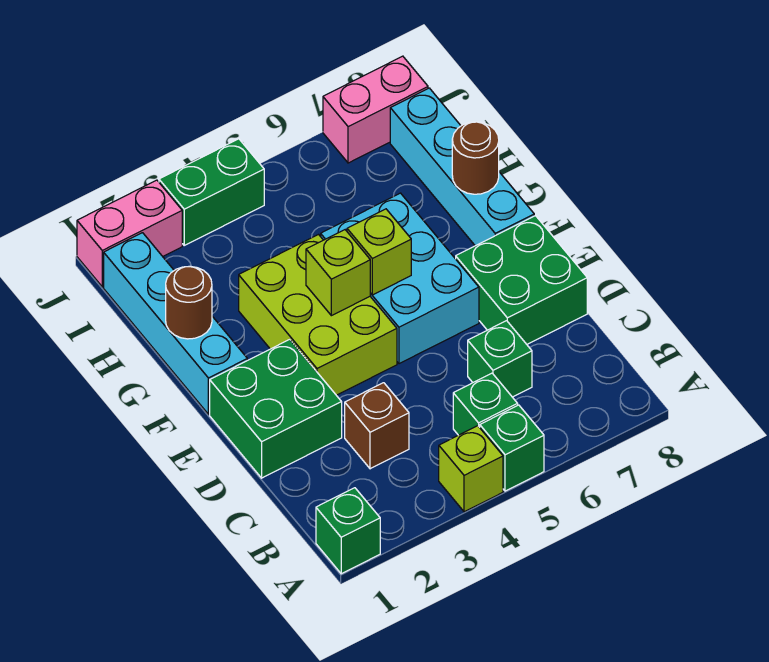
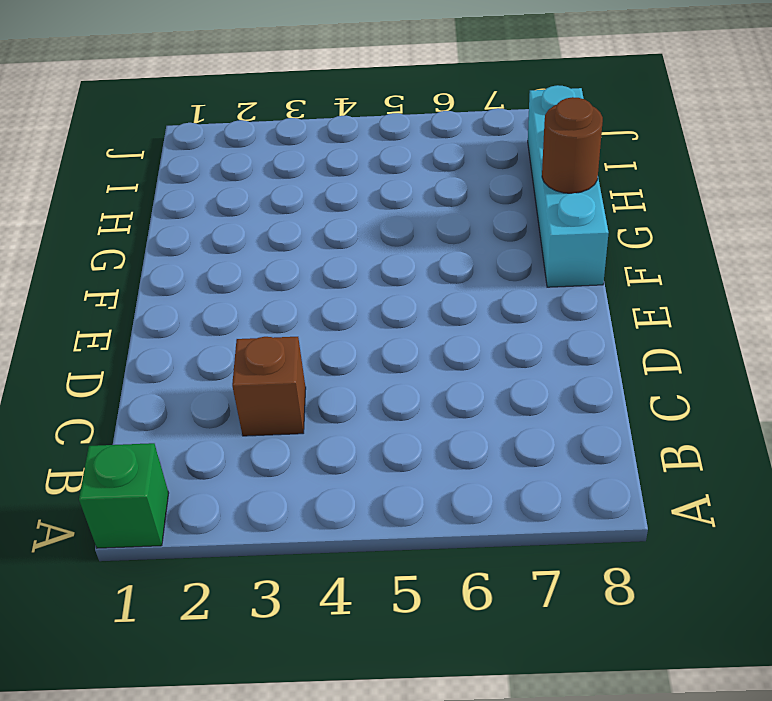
none -> lime 1x1 brick [439,426,503,512]
none -> green 1x1 brick [480,405,544,491]
none -> green 1x1 brick [453,373,518,435]

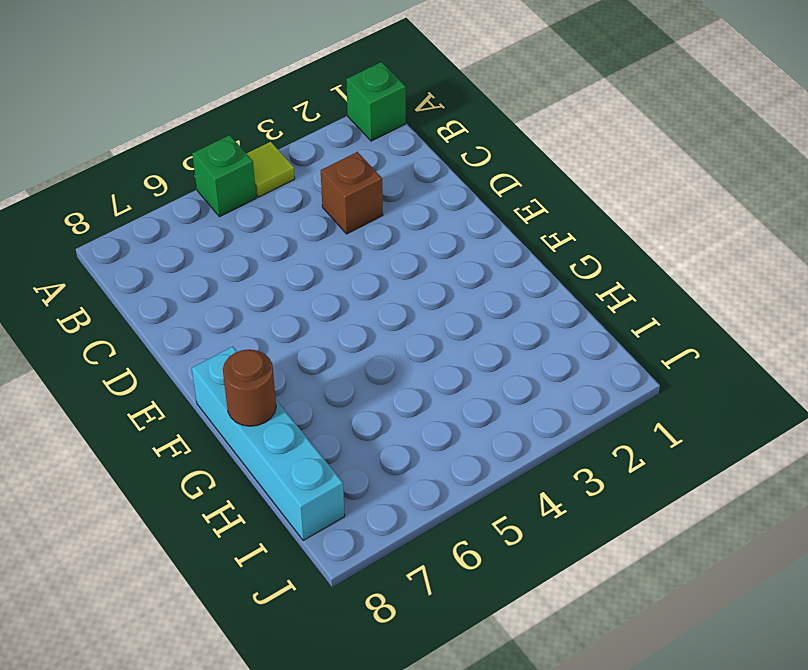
lime 1x1 tile [247,142,295,197] -> lime 1x1 brick [439,426,503,512]
none -> green 1x1 brick [453,373,518,435]
none -> green 1x1 brick [468,321,532,397]
none -> green 2x2 brick [210,339,342,478]

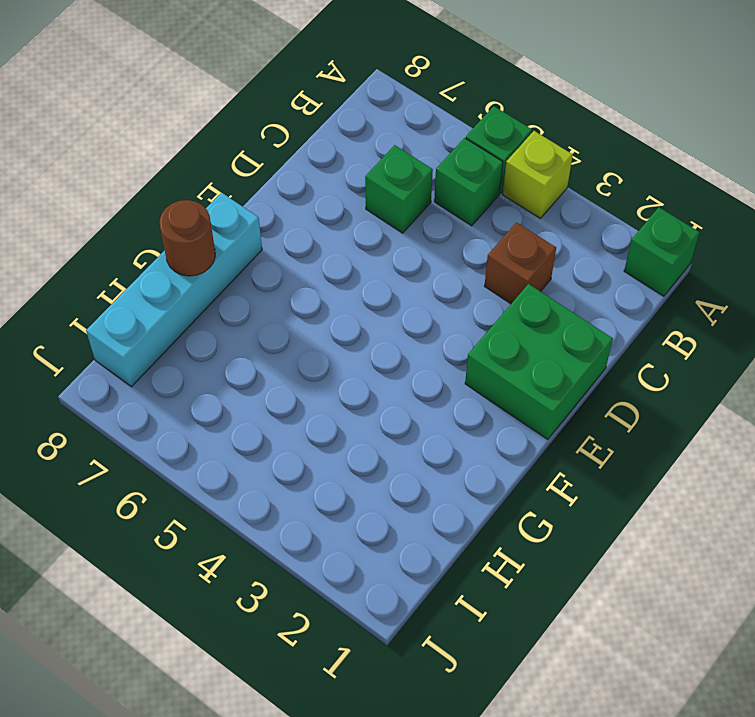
none -> green 2x2 brick [456,216,587,344]
none -> lime 2x3 brick [239,235,397,395]
none -> cyan 2x3 brick [321,193,479,364]

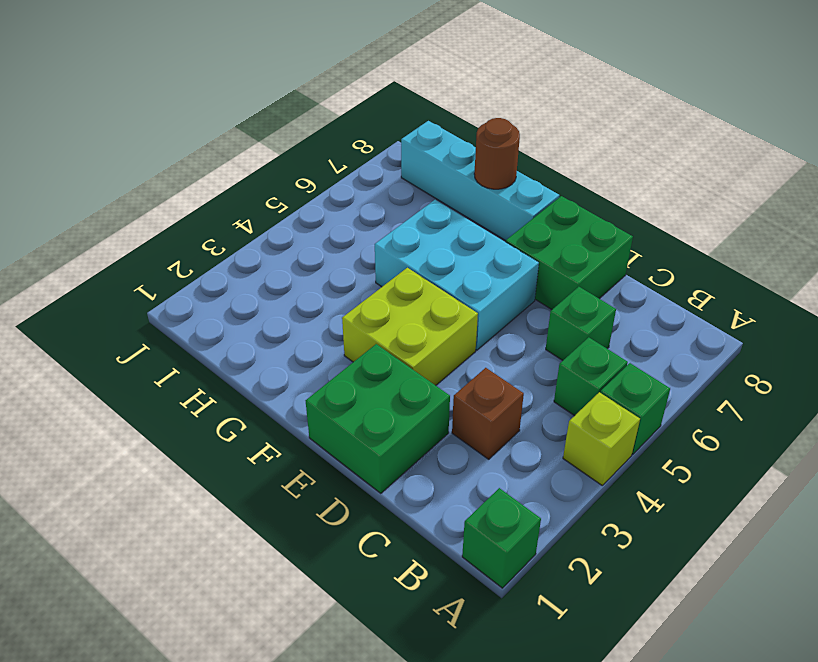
lime 2x2 brick [342,268,478,385] -> lime 2x3 brick [239,235,397,395]
none -> cyan 1x4 brick [104,233,247,414]
none -> pink 1x2 brick [77,180,182,287]
none -> green 1x2 brick [159,139,264,245]

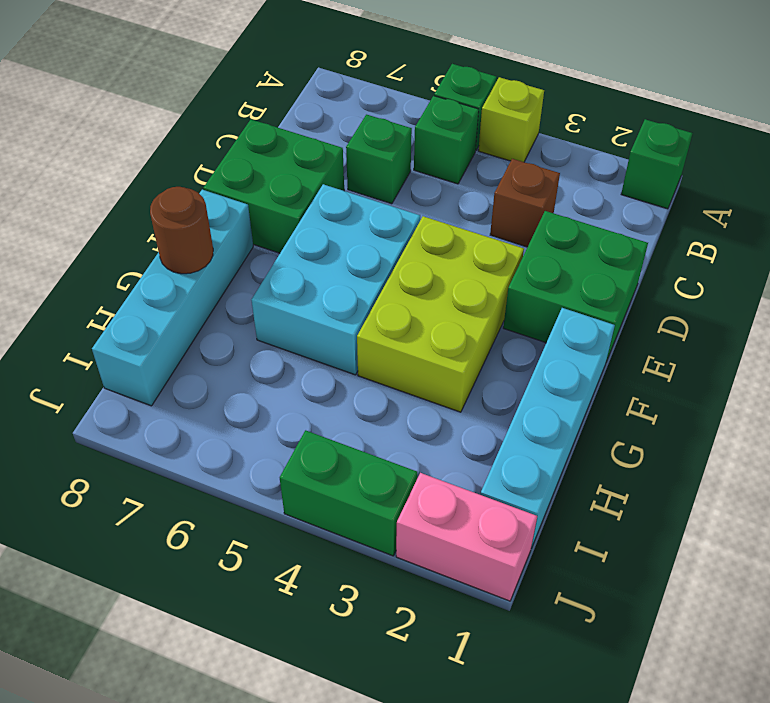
none -> pink 1x2 brick [323,56,428,163]
none -> lime 1x1 brick [306,230,370,316]
none -> lime 1x1 brick [347,209,411,295]

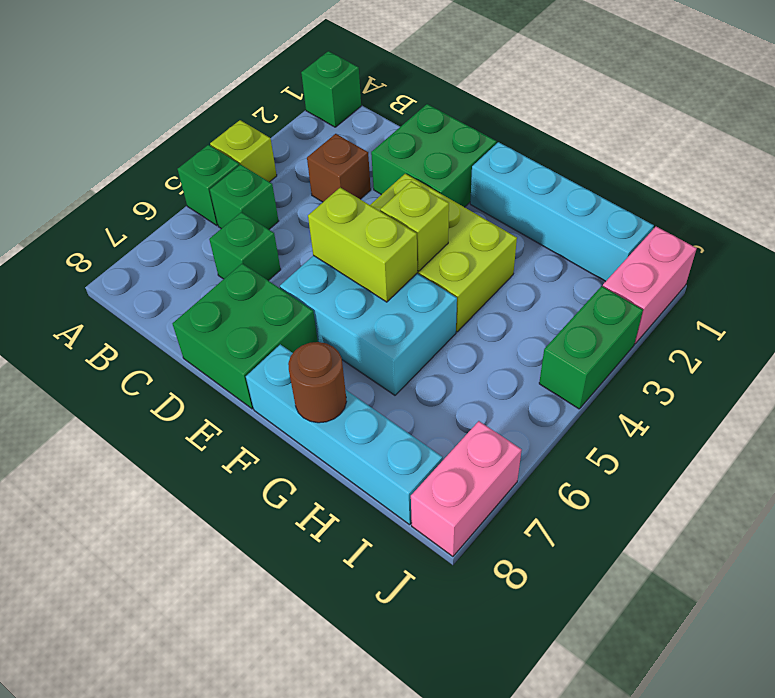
lime 1x2 brick [308,187,417,302] -> lime 1x1 brick [347,209,411,295]
none -> brown 1x1 round brick [166,266,212,339]

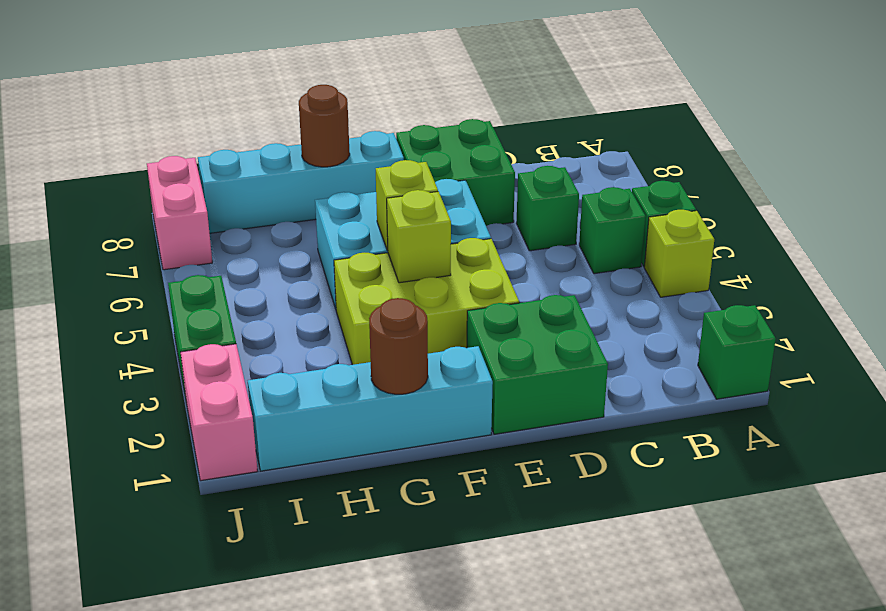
none -> brown 1x1 brick [345,383,409,469]

